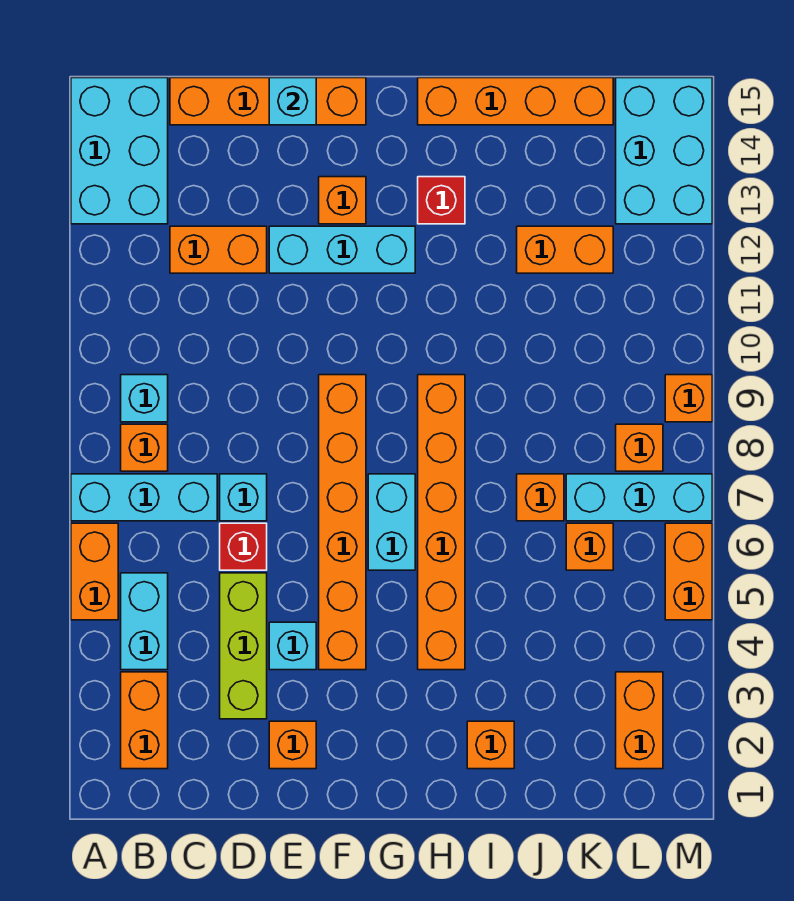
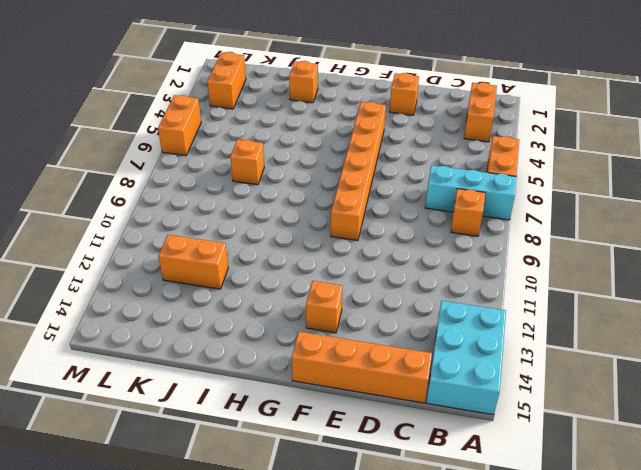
none -> cyan 1x2 brick [121,573,168,670]
none -> cyan 1x1 brick [121,375,168,422]
none -> orange 1x2 brick [170,226,267,273]
none -> lime 1x3 brick [220,573,267,719]

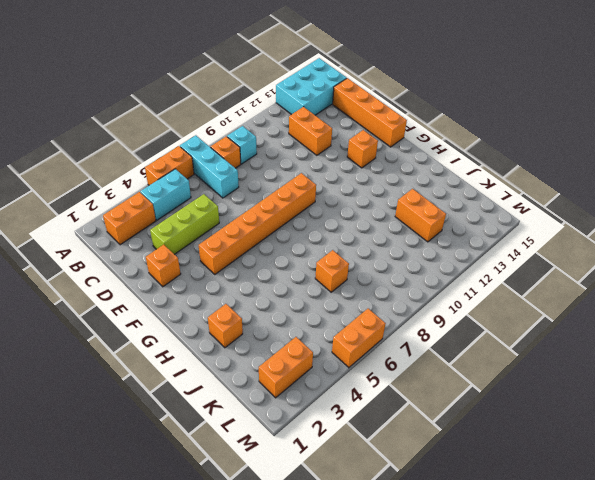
none -> red 1x1 brick [220,523,267,570]
none -> cyan 1x1 brick [220,474,267,521]
none -> cyan 1x1 brick [269,622,316,670]
none -> cyan 1x3 brick [269,226,415,273]

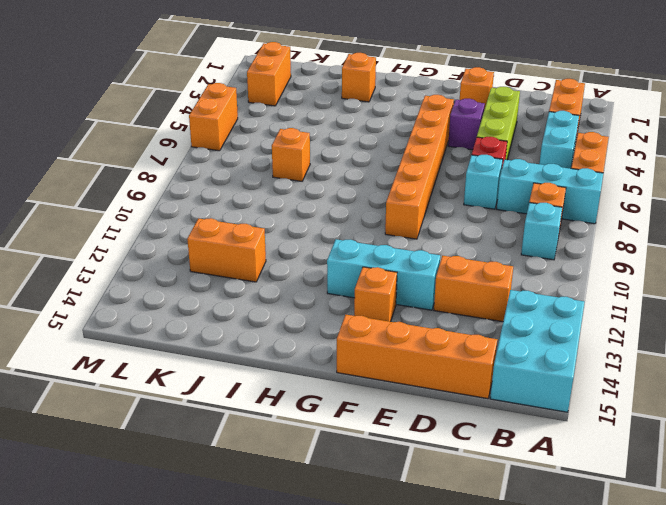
purple 1x1 brick [448,99,485,150] -> cyan 1x1 brick [269,622,316,670]
none -> cyan 1x2 brick [368,474,415,570]
none -> orange 1x6 brick [418,375,465,670]
none -> red 1x1 brick [418,177,465,224]
none -> orange 1x4 brick [418,78,613,125]

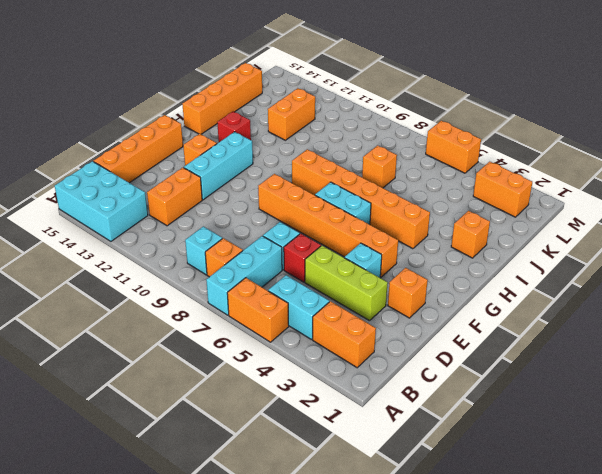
none -> orange 1x1 brick [566,523,613,570]
none -> cyan 1x3 brick [566,474,712,521]
none -> orange 1x1 brick [616,424,663,471]
none -> cyan 2x3 brick [616,78,712,224]

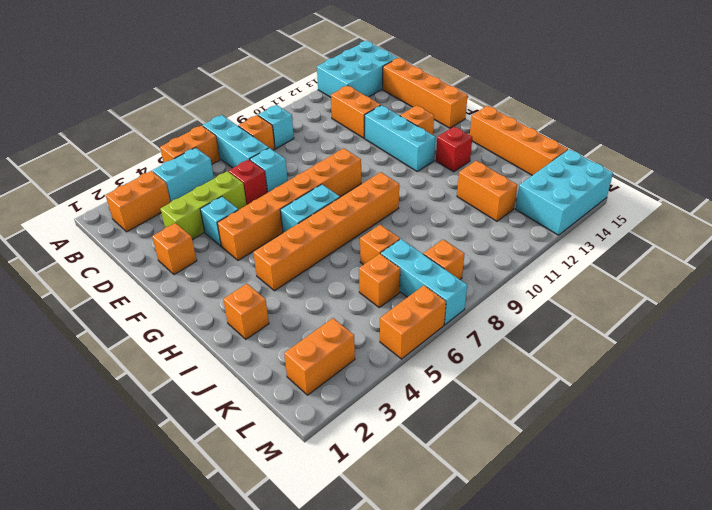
none -> orange 1x1 brick [665,375,712,422]
none -> cyan 1x1 brick [269,78,316,125]

